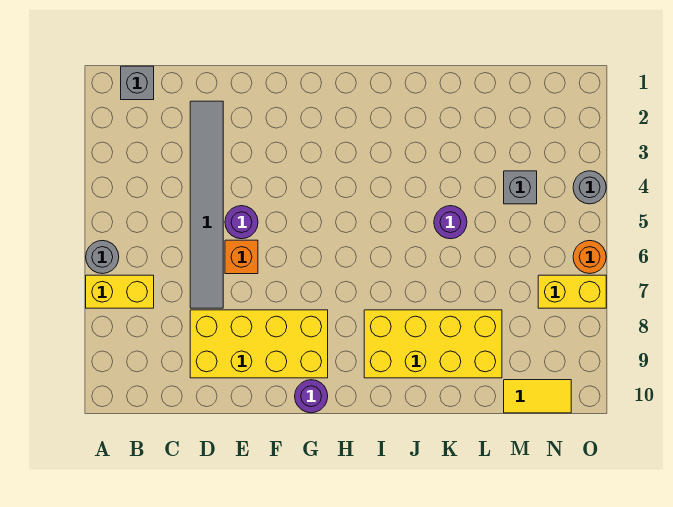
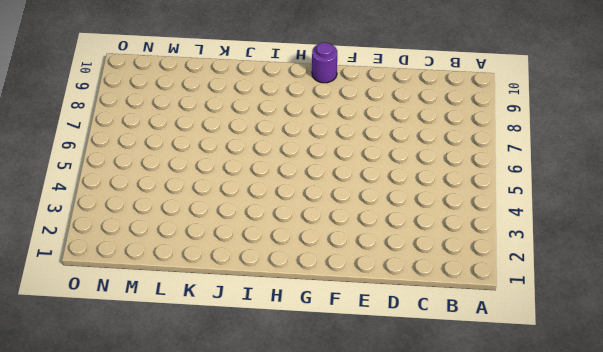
none -> grey 1x1 round brick [86,241,119,274]
none -> yellow 1x2 brick [86,275,154,308]
none -> grey 1x1 brick [121,66,154,100]

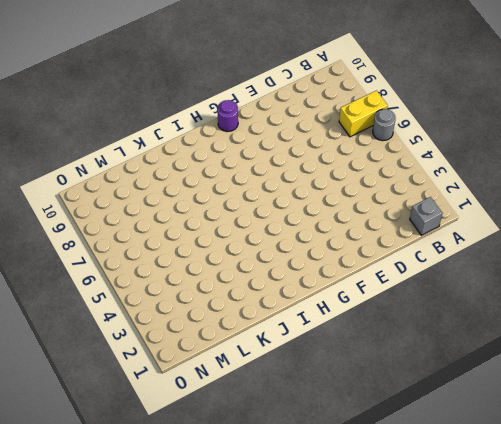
none -> grey 1x6 tile [190,101,223,308]
none -> yellow 2x4 brick [190,310,328,378]
none -> purple 1x1 round brick [225,206,258,239]

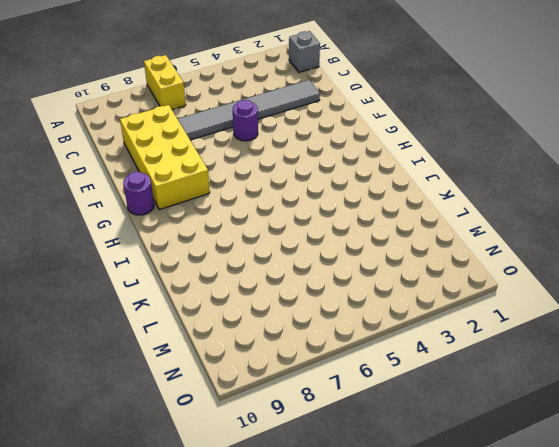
none -> grey 1x1 round brick [86,241,119,274]
none -> orange 1x1 brick [225,240,258,274]
none -> yellow 2x4 brick [364,310,502,378]

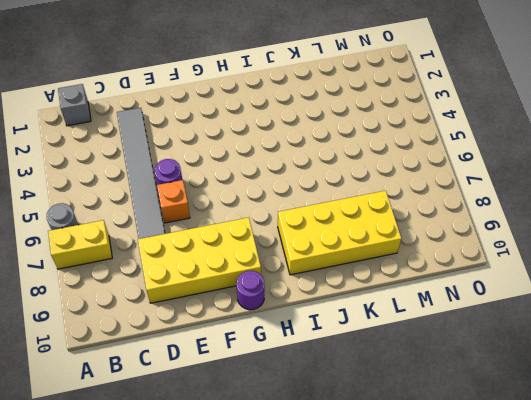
none -> purple 1x1 round brick [434,206,467,239]
none -> grey 1x1 brick [504,171,537,204]
none -> yellow 1x2 tile [504,380,571,413]

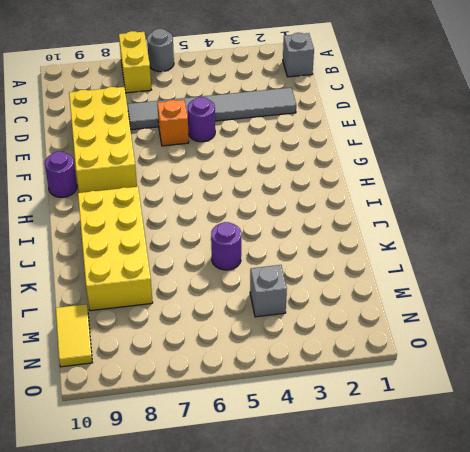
none -> yellow 1x2 brick [538,275,606,308]
none -> grey 1x1 round brick [573,171,606,204]
none -> orange 1x1 round brick [573,241,606,274]

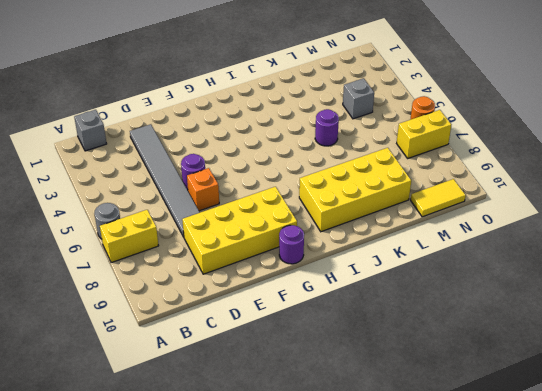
none -> grey 1x1 round brick [573,171,606,204]

